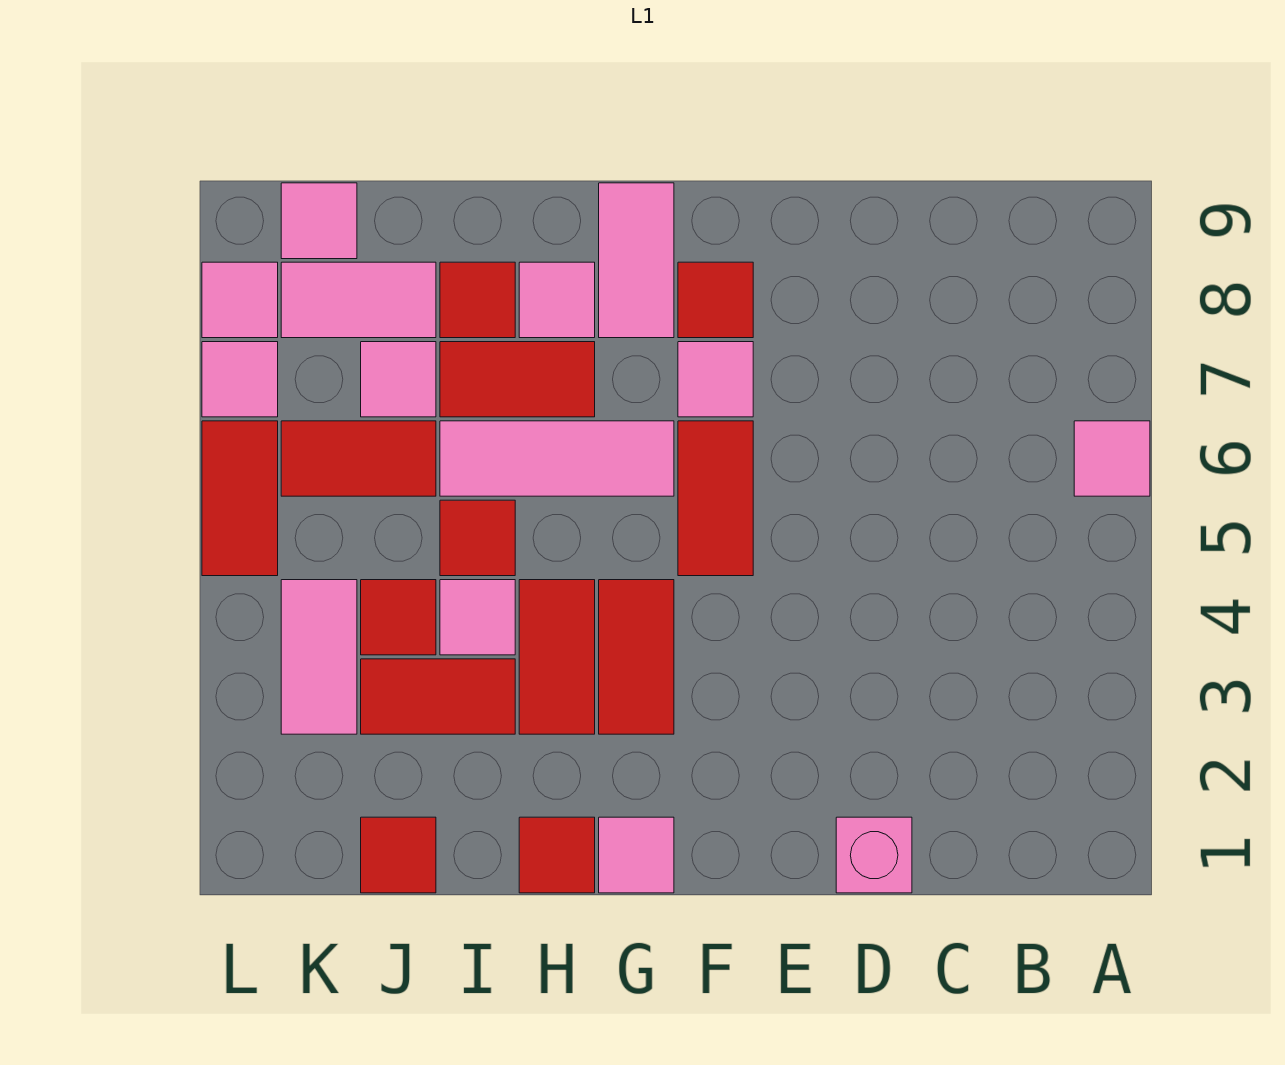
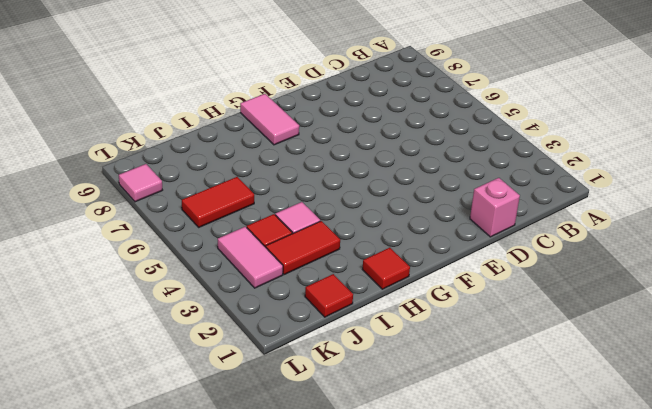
none -> pink 1x1 tile [1074,421,1150,496]
none -> red 1x2 tile [678,421,753,576]
none -> pink 1x1 tile [678,342,753,417]

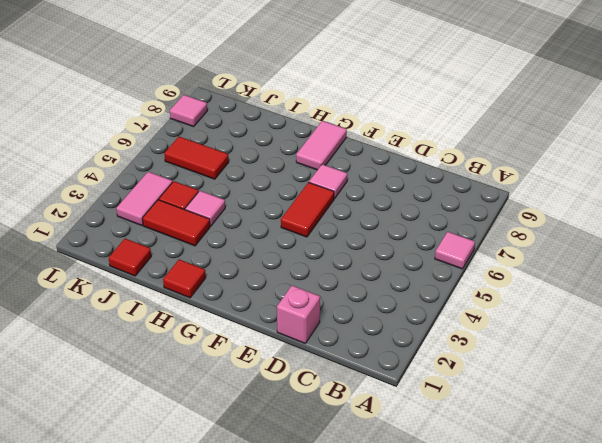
none -> red 1x1 tile [678,262,753,338]
none -> pink 1x1 tile [599,817,674,893]
none -> red 1x2 tile [599,580,674,734]

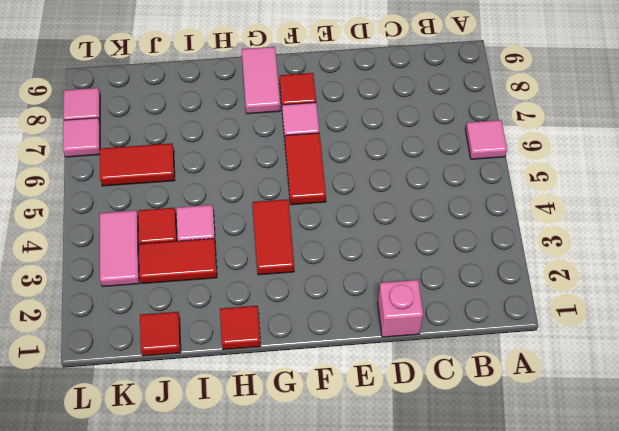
none -> pink 1x1 tile [599,817,674,893]
none -> pink 1x3 tile [440,421,674,496]
none -> red 1x2 tile [519,580,595,734]

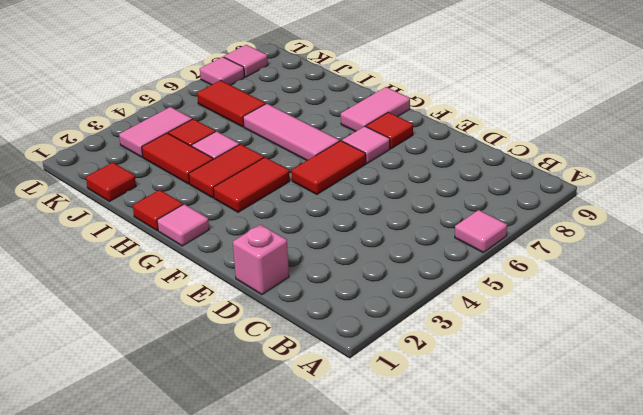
none -> red 1x2 tile [440,342,595,417]
none -> pink 1x1 tile [519,262,595,338]
none -> red 1x1 tile [440,500,515,576]

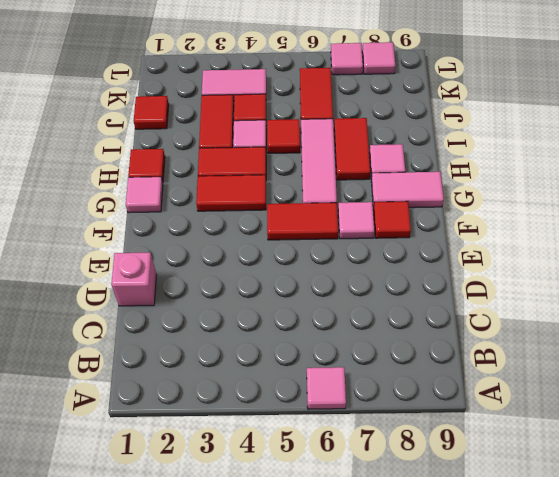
none -> red 1x1 tile [440,262,515,338]
none -> pink 1x1 tile [361,342,436,417]
none -> pink 1x2 tile [281,262,436,338]

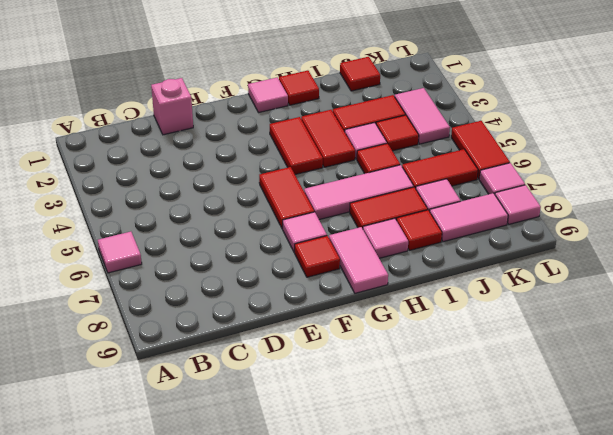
none -> pink 1x1 tile [281,183,357,259]

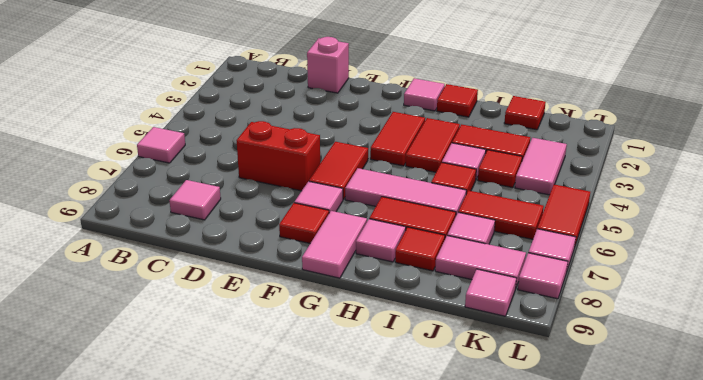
pink 1x1 tile [169,180,221,220] -> none
red 1x2 brick [236,121,320,191] -> none

